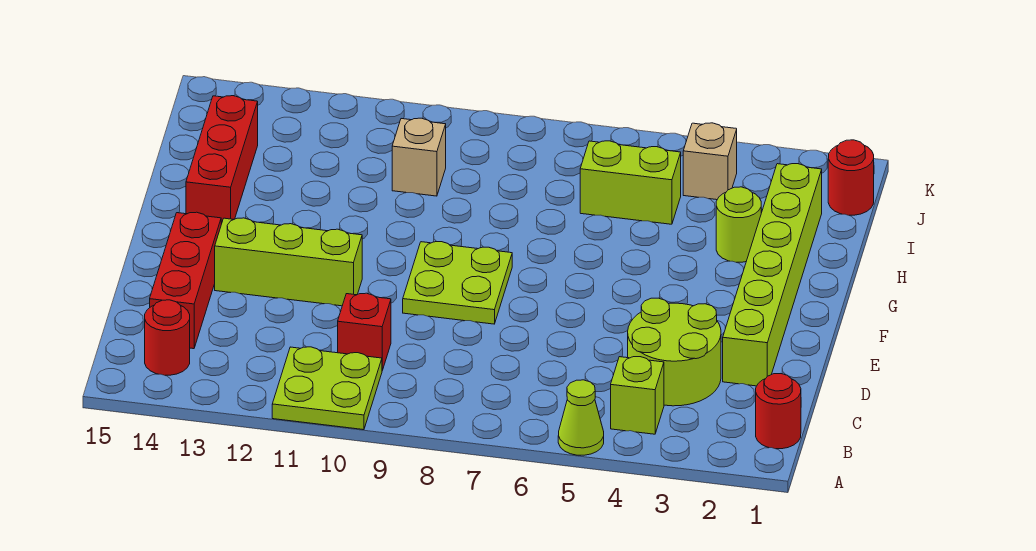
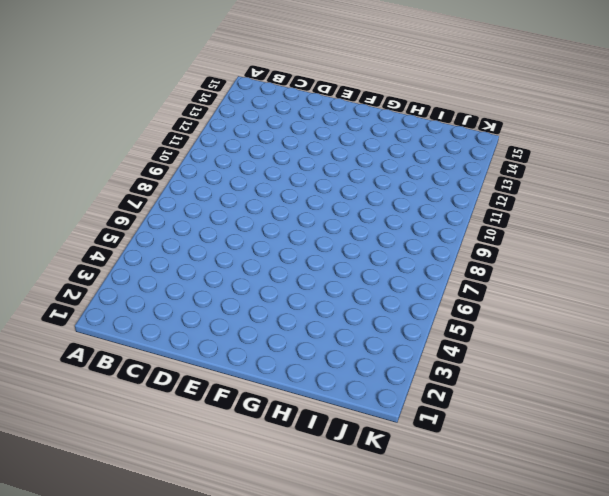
none -> lime 1x1 cone [558,380,604,455]
none -> lime 2x2 plate [272,347,382,430]
none -> red 1x1 round brick [756,374,801,449]

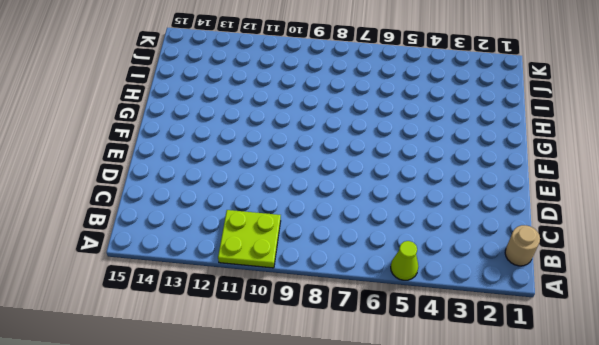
tan 1x1 round brick [505,225,540,266] -> red 1x1 round brick [756,374,801,449]
none -> lime 1x1 brick [611,357,664,434]
none -> red 1x1 round brick [145,300,190,375]
none -> lime 2x2 round brick [628,298,721,406]

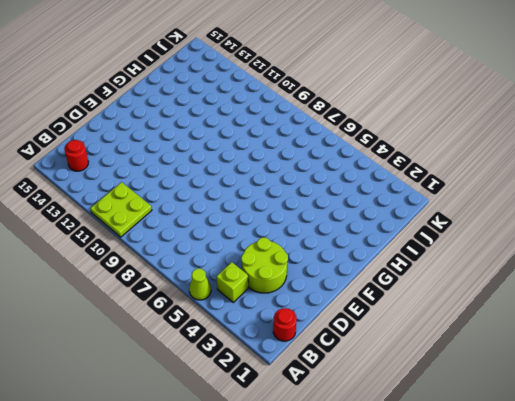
none -> red 1x1 brick [338,293,391,370]
none -> red 1x3 brick [150,212,221,349]
none -> lime 1x6 brick [723,164,822,386]

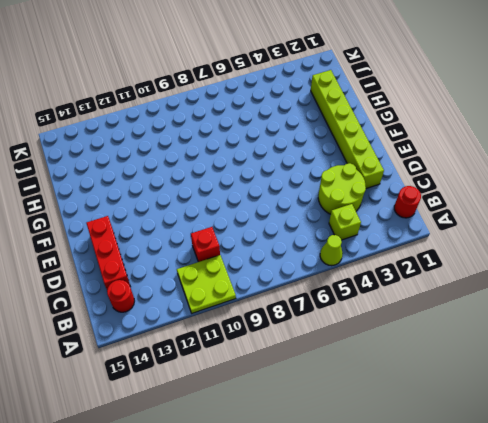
none -> lime 2x2 plate [403,242,512,324]
none -> lime 1x3 brick [215,218,362,306]
none -> red 1x3 brick [186,96,258,224]

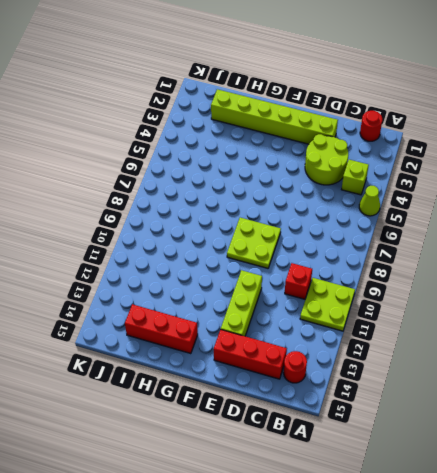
none -> lime 1x1 round brick [716,187,761,262]
none -> lime 1x2 brick [580,141,681,224]
none -> tan 1x1 brick [392,118,446,196]

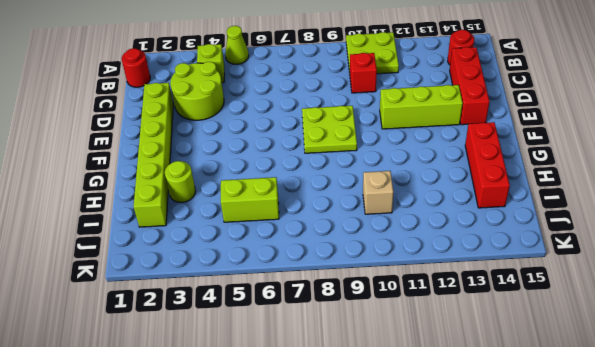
none -> red 1x1 round brick [828,140,874,215]
none -> tan 1x1 brick [683,123,737,200]

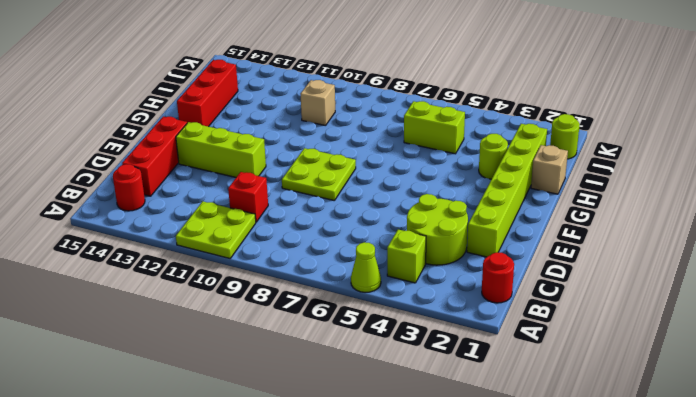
tan 1x1 brick [531,145,568,194] -> tan 1x1 brick moved to [683,123,737,200]
lime 1x1 round brick [550,114,580,159] -> red 1x1 round brick [828,140,874,215]

